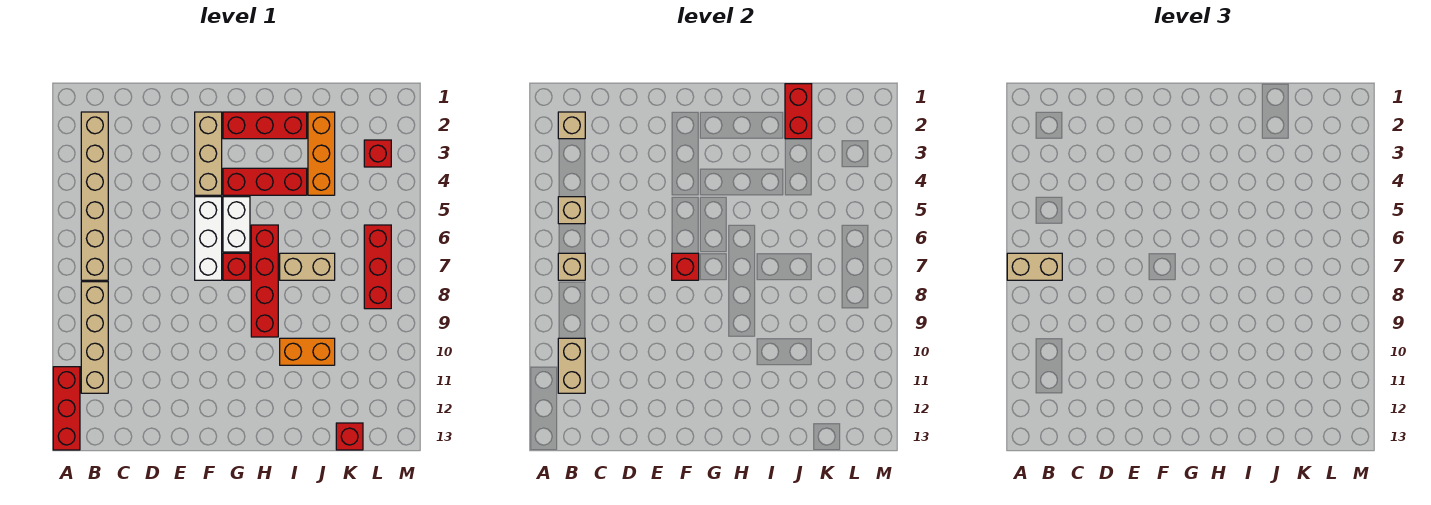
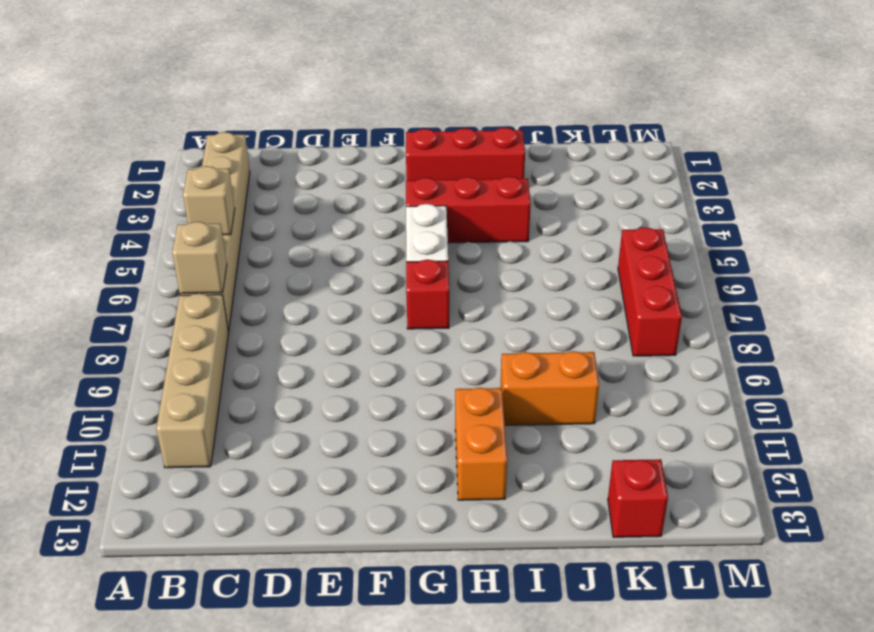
orange 1x2 brick [455,388,507,500] -> none
none -> red 1x3 brick [53,367,80,450]
none -> tan 1x3 brick [195,112,222,195]
none -> white 1x3 brick [195,197,222,280]

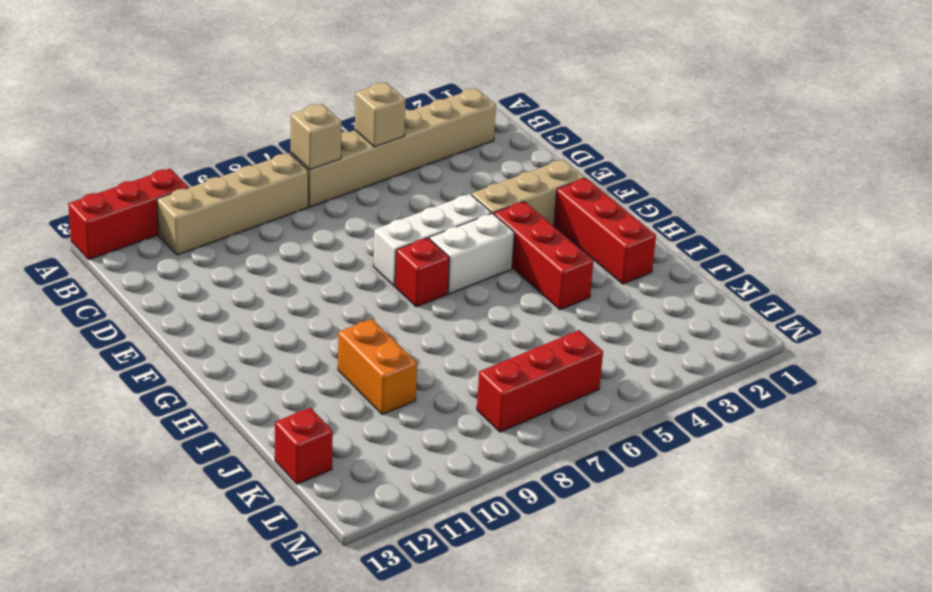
none -> red 1x4 brick [251,225,278,337]
none -> tan 1x2 brick [280,253,335,280]
none -> orange 1x3 brick [308,112,335,195]

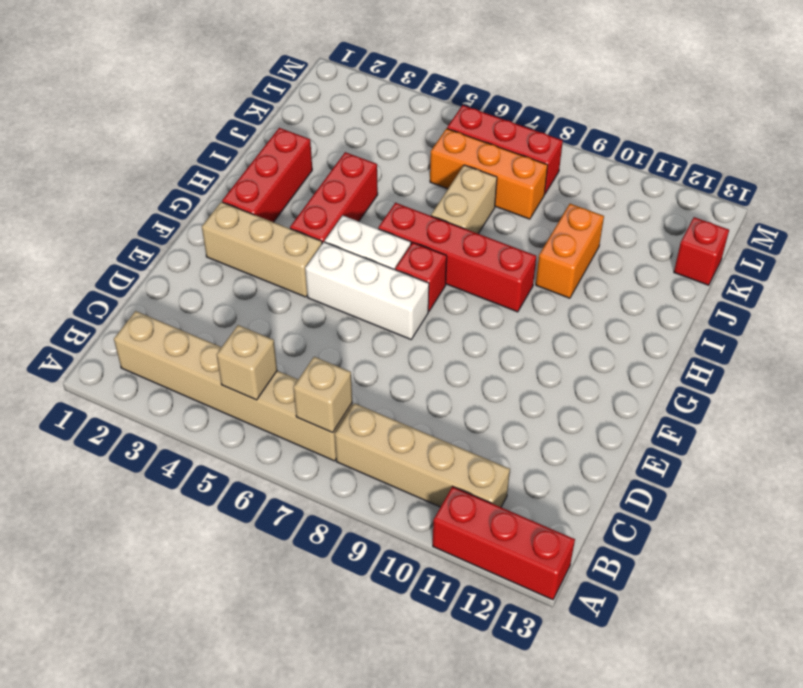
orange 1x3 brick [430,129,548,219] -> orange 1x3 brick moved to [308,112,335,195]
none -> red 1x1 brick [364,140,391,167]
none -> tan 1x1 brick [558,112,585,139]
none -> tan 1x2 brick [558,338,585,393]

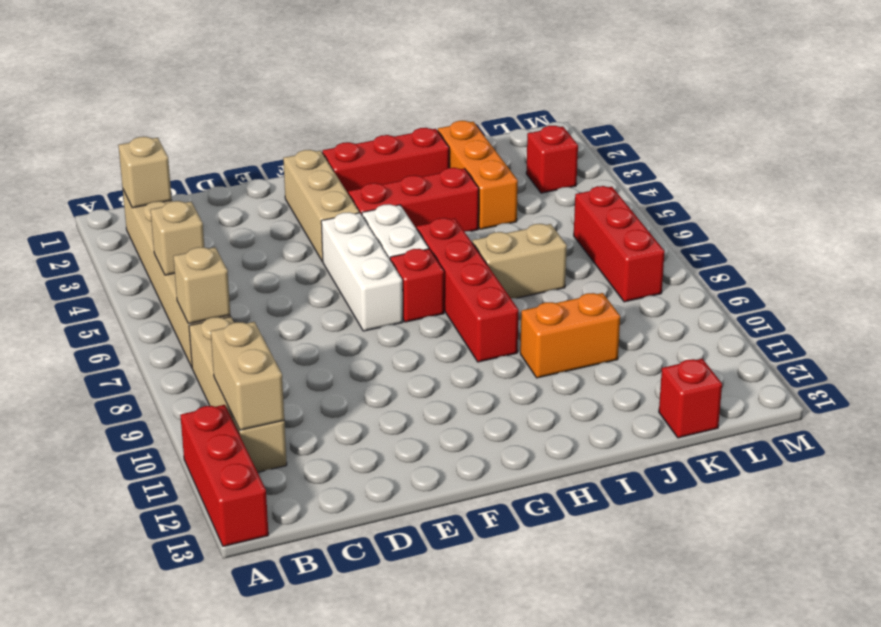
none -> red 1x1 brick [672,253,699,280]
none -> red 1x2 brick [785,84,812,139]
none -> tan 1x2 brick [1007,253,1062,280]

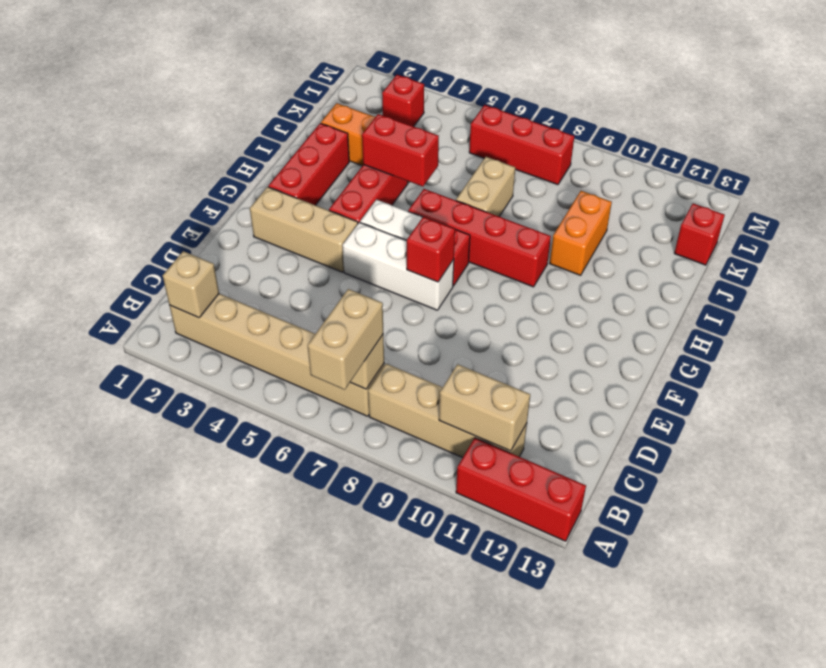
red 1x2 brick [362,114,439,187] -> red 1x2 brick moved to [785,84,812,139]
none -> tan 1x1 brick [558,197,585,224]

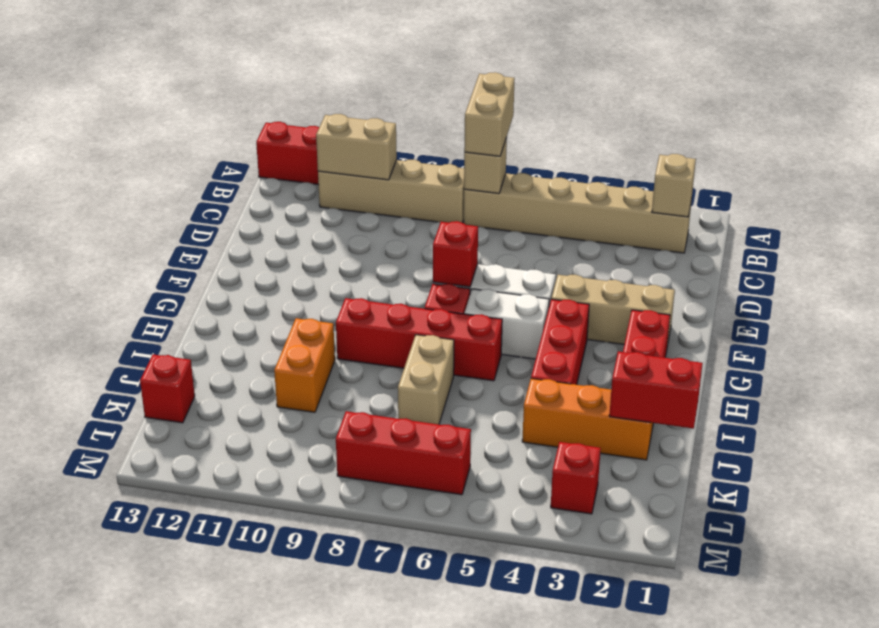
none -> tan 1x1 brick [558,197,585,224]

